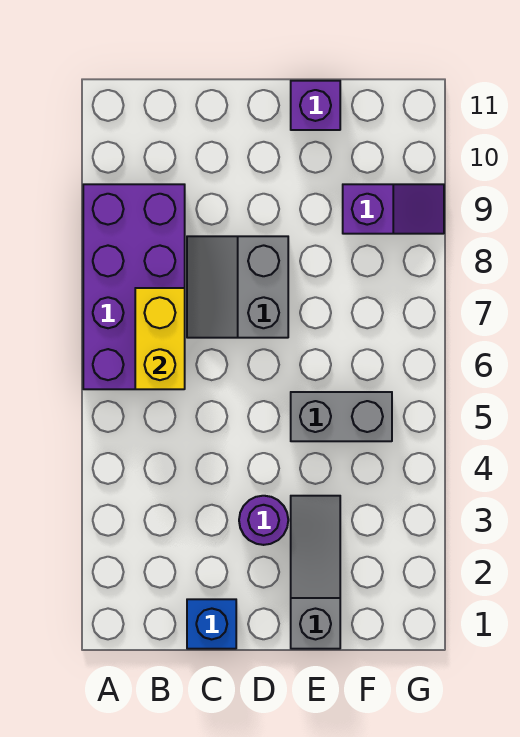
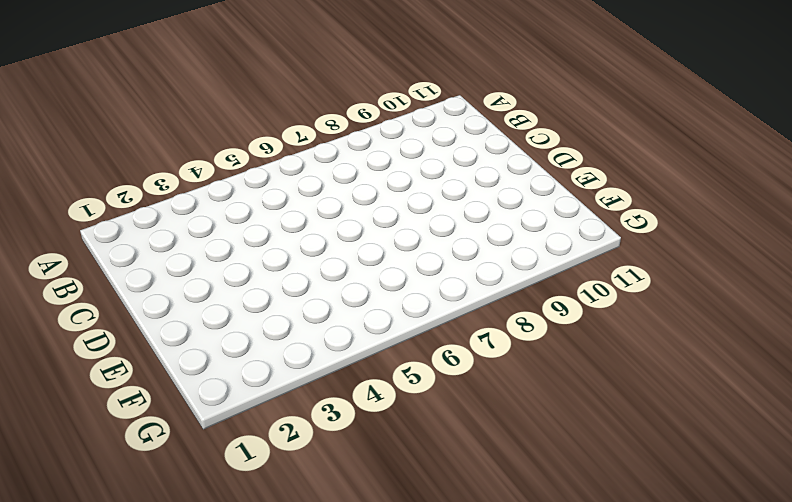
none -> purple 2x4 brick [83,184,185,389]
none -> blue 1x1 brick [187,599,236,649]

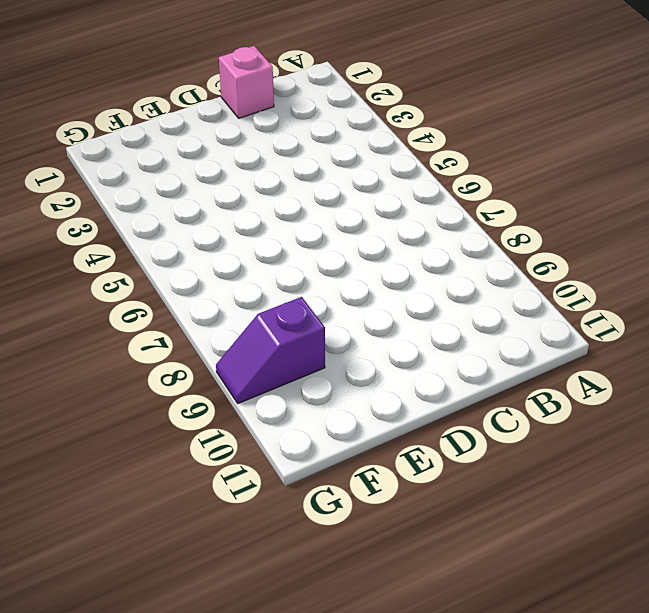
pink 1x1 brick [219,46,274,118] -> blue 1x1 brick [187,599,236,649]
none -> purple 2x4 brick [83,184,185,389]
none -> grey 2x2 slope [187,236,288,338]

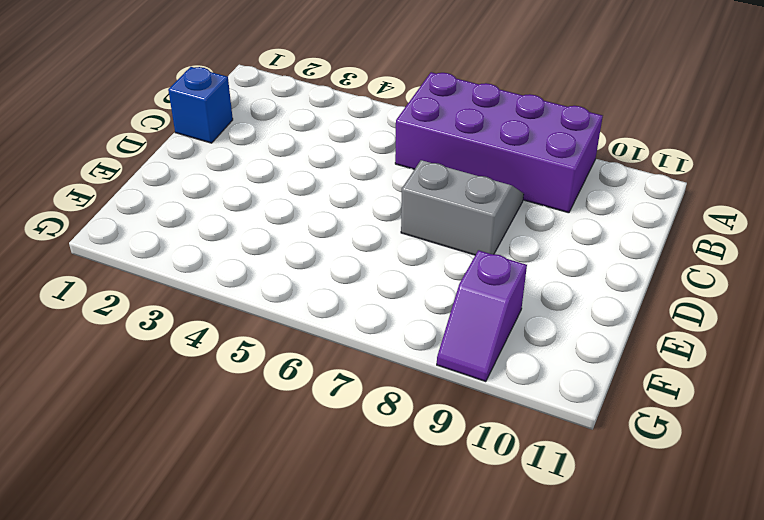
none -> purple 1x1 round brick [239,496,288,545]
none -> grey 1x3 slope [291,496,340,649]

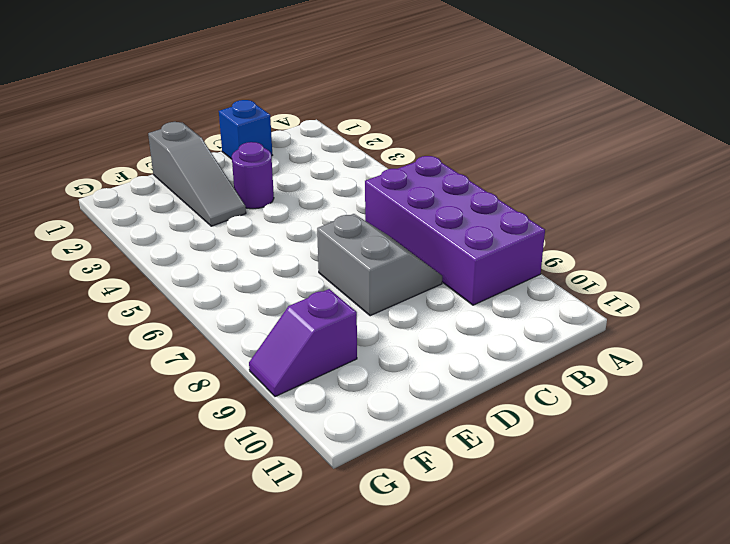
none -> grey 1x2 brick [291,392,392,441]
none -> purple 1x1 brick [291,81,340,130]

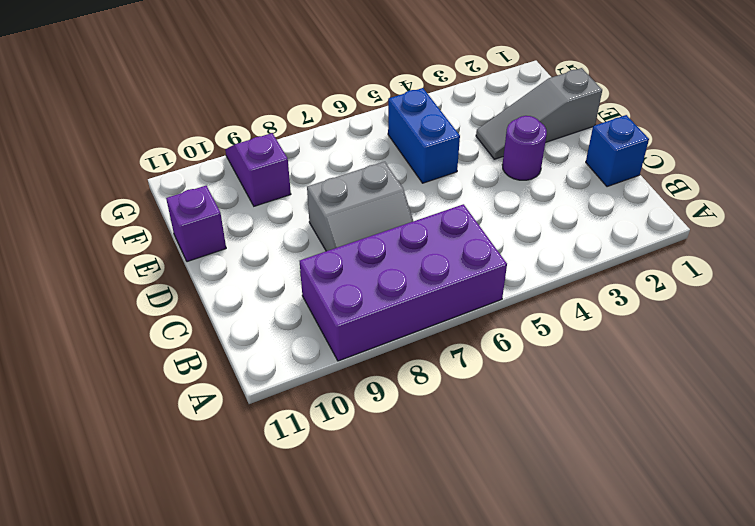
blue 1x2 brick [388,88,460,183] -> grey 1x2 brick [291,392,392,441]
none -> yellow 1x2 brick [135,288,185,389]

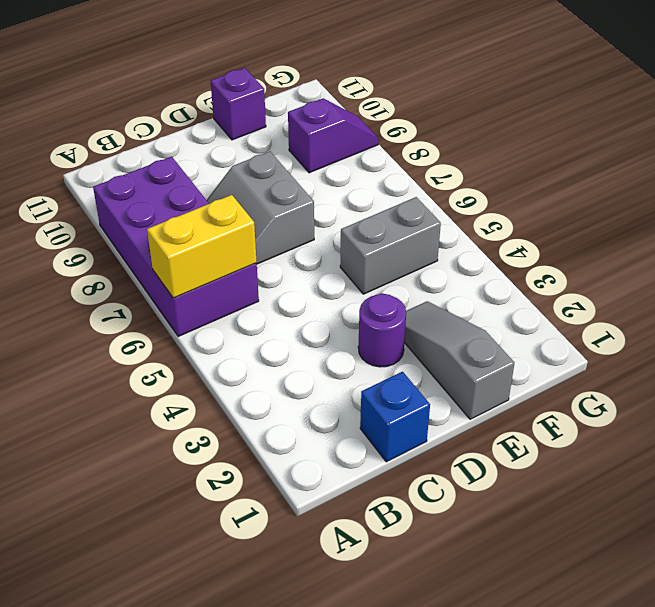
yellow 1x2 brick [147,195,257,298] -> yellow 1x2 brick turned to [135,288,185,389]

